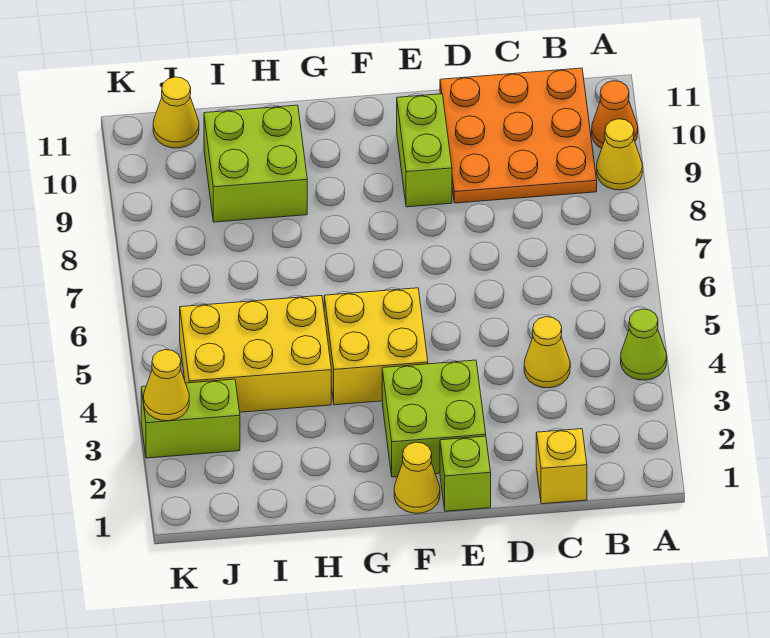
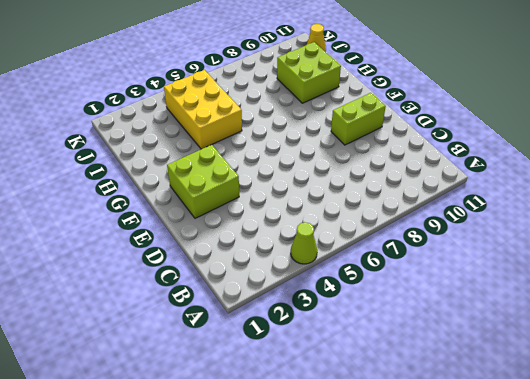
none -> yellow 1x1 cone [597,119,642,190]
none -> orange 1x1 cone [592,81,638,149]
none -> orange 3x3 plate [440,68,597,203]

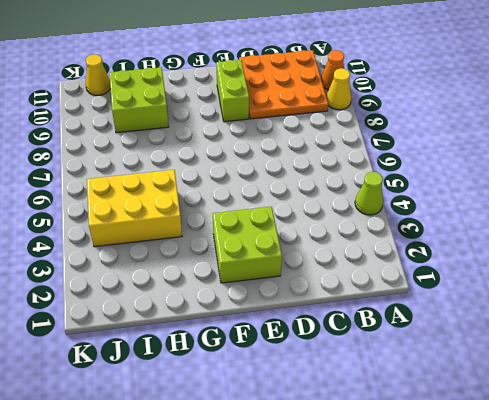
none -> yellow 1x1 brick [536,429,587,504]
none -> yellow 1x1 cone [524,317,570,388]
none -> lime 1x1 brick [440,436,491,511]

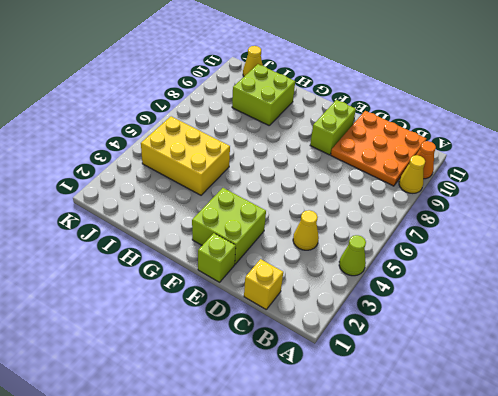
none -> yellow 1x1 cone [394,442,440,513]
none -> yellow 2x2 brick [324,288,428,405]
none -> lime 1x2 brick [141,379,240,458]

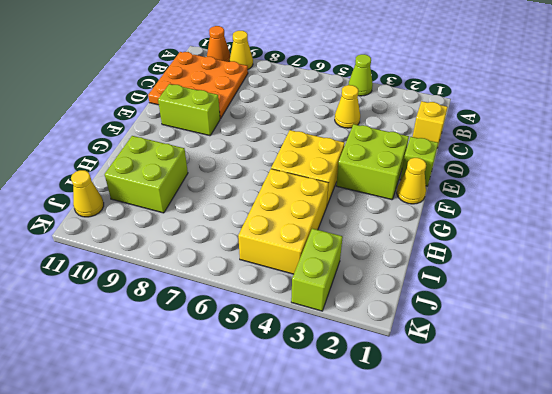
none -> yellow 1x1 cone [144,350,189,421]

